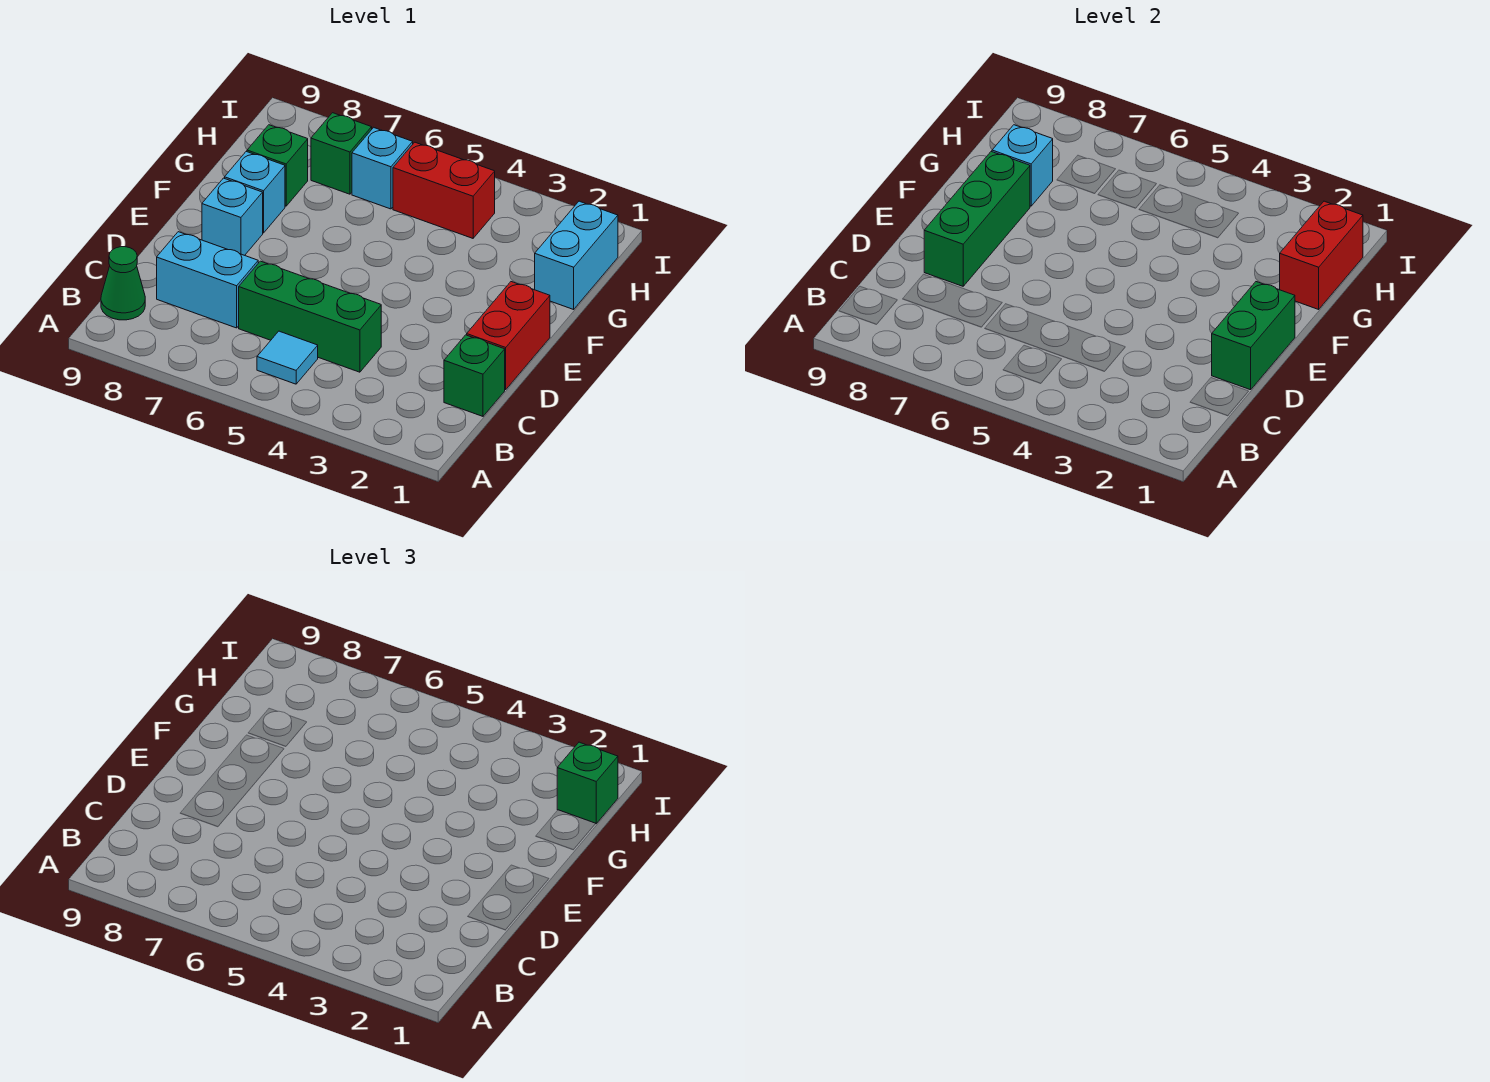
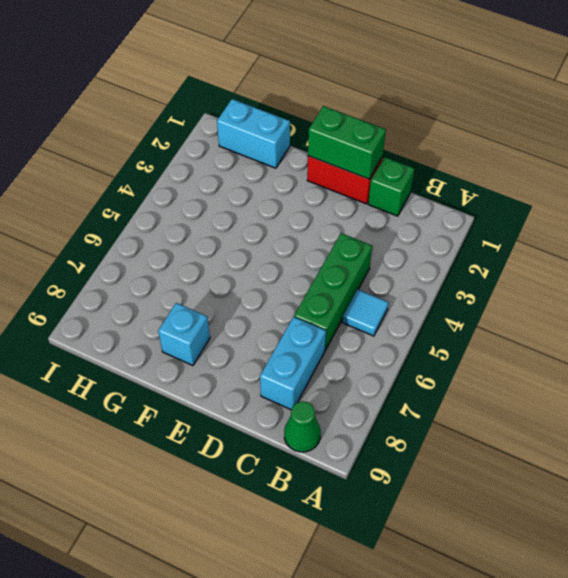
none -> cyan 1x1 brick [202,178,263,255]
none -> green 1x1 brick [247,125,308,206]
none -> red 1x2 brick [393,142,495,238]

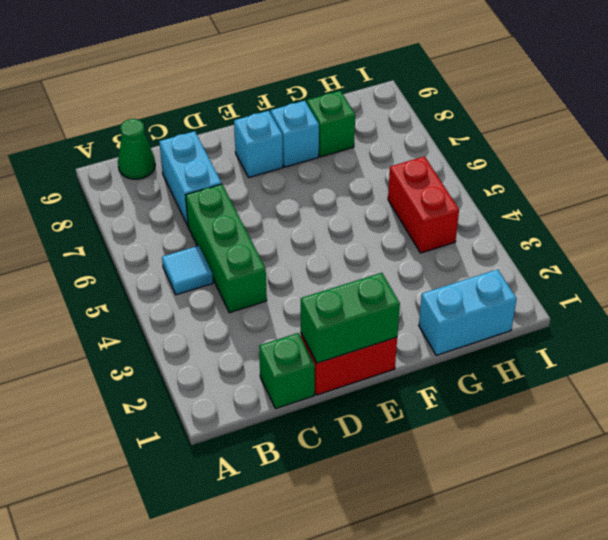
none -> cyan 1x1 brick [352,127,413,209]
none -> green 1x1 brick [311,113,372,194]
none -> green 1x3 brick [924,152,1030,286]

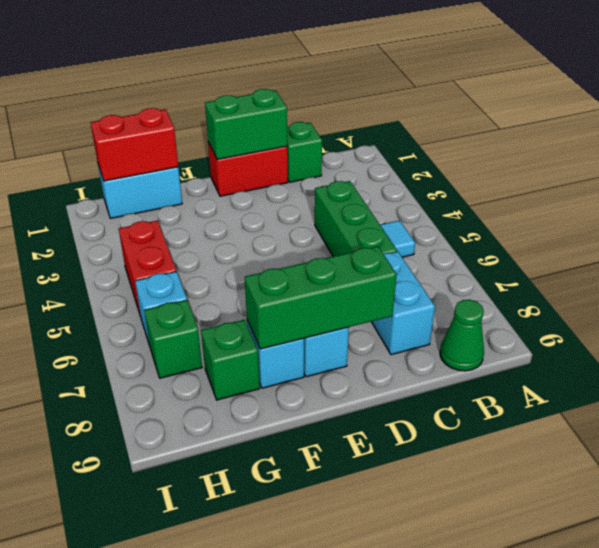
none -> cyan 1x1 brick [992,125,1053,206]
none -> green 1x1 brick [557,742,618,824]

